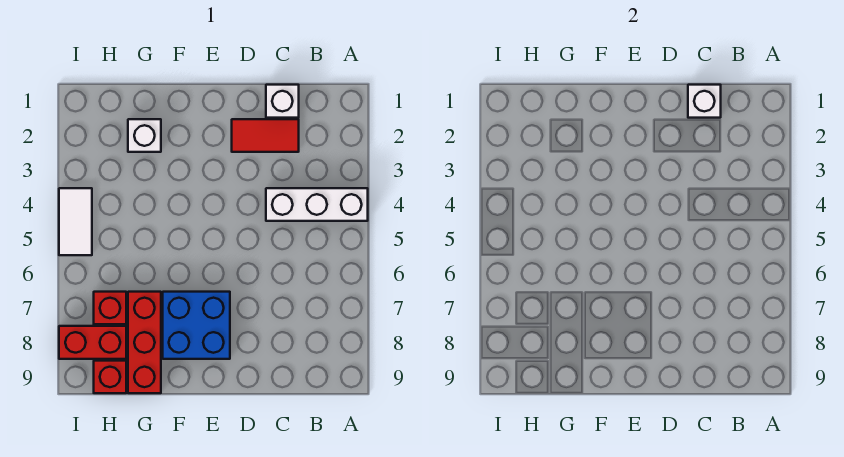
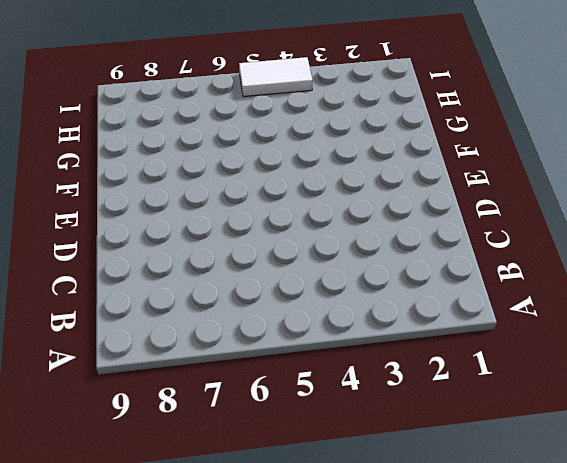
none -> white 1x3 brick [266,188,368,221]
none -> white 1x1 brick [266,85,299,118]

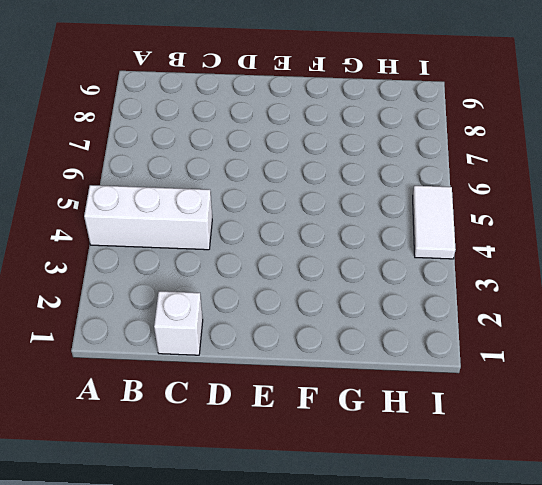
none -> red 1x2 tile [232,119,299,152]
none -> blue 2x2 brick [163,292,230,359]

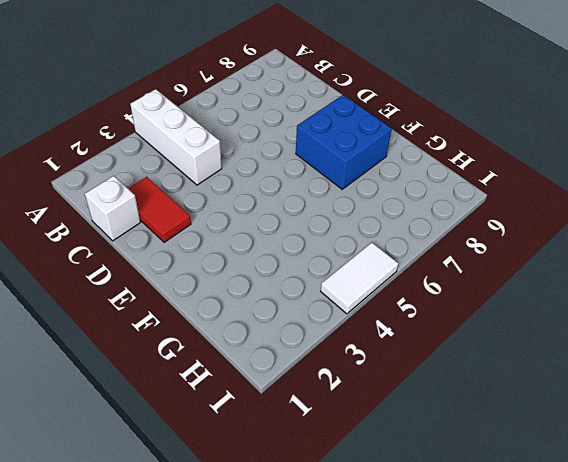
none -> white 1x1 brick [128,119,161,152]
none -> red 1x3 brick [128,292,161,393]

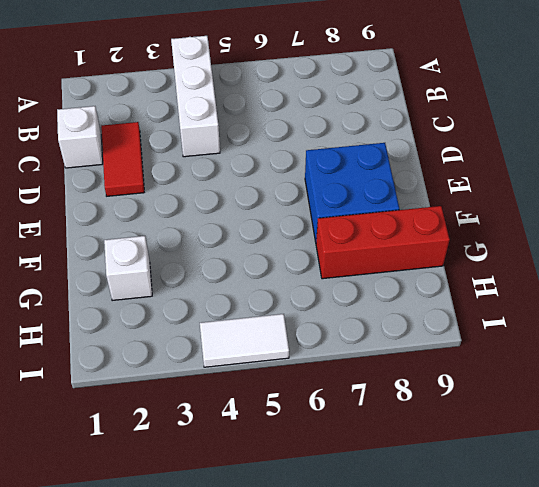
none -> red 1x1 brick [94,292,126,324]
none -> red 1x2 brick [59,326,126,359]

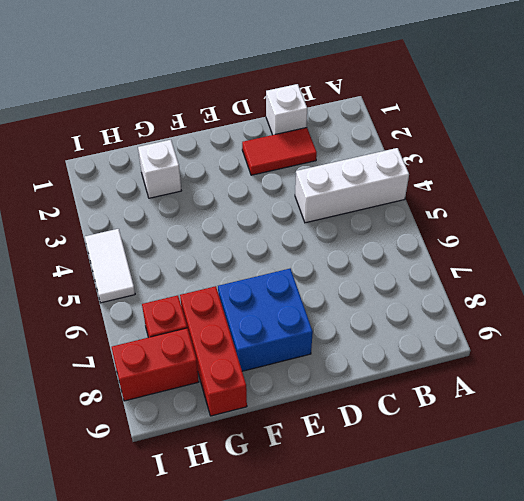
none -> red 1x1 brick [94,361,126,393]
none -> white 1x1 brick [688,85,721,118]

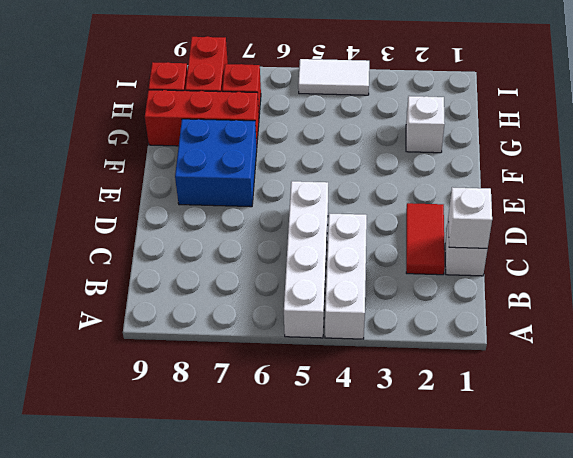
white 1x4 brick [284,181,328,338] -> none

